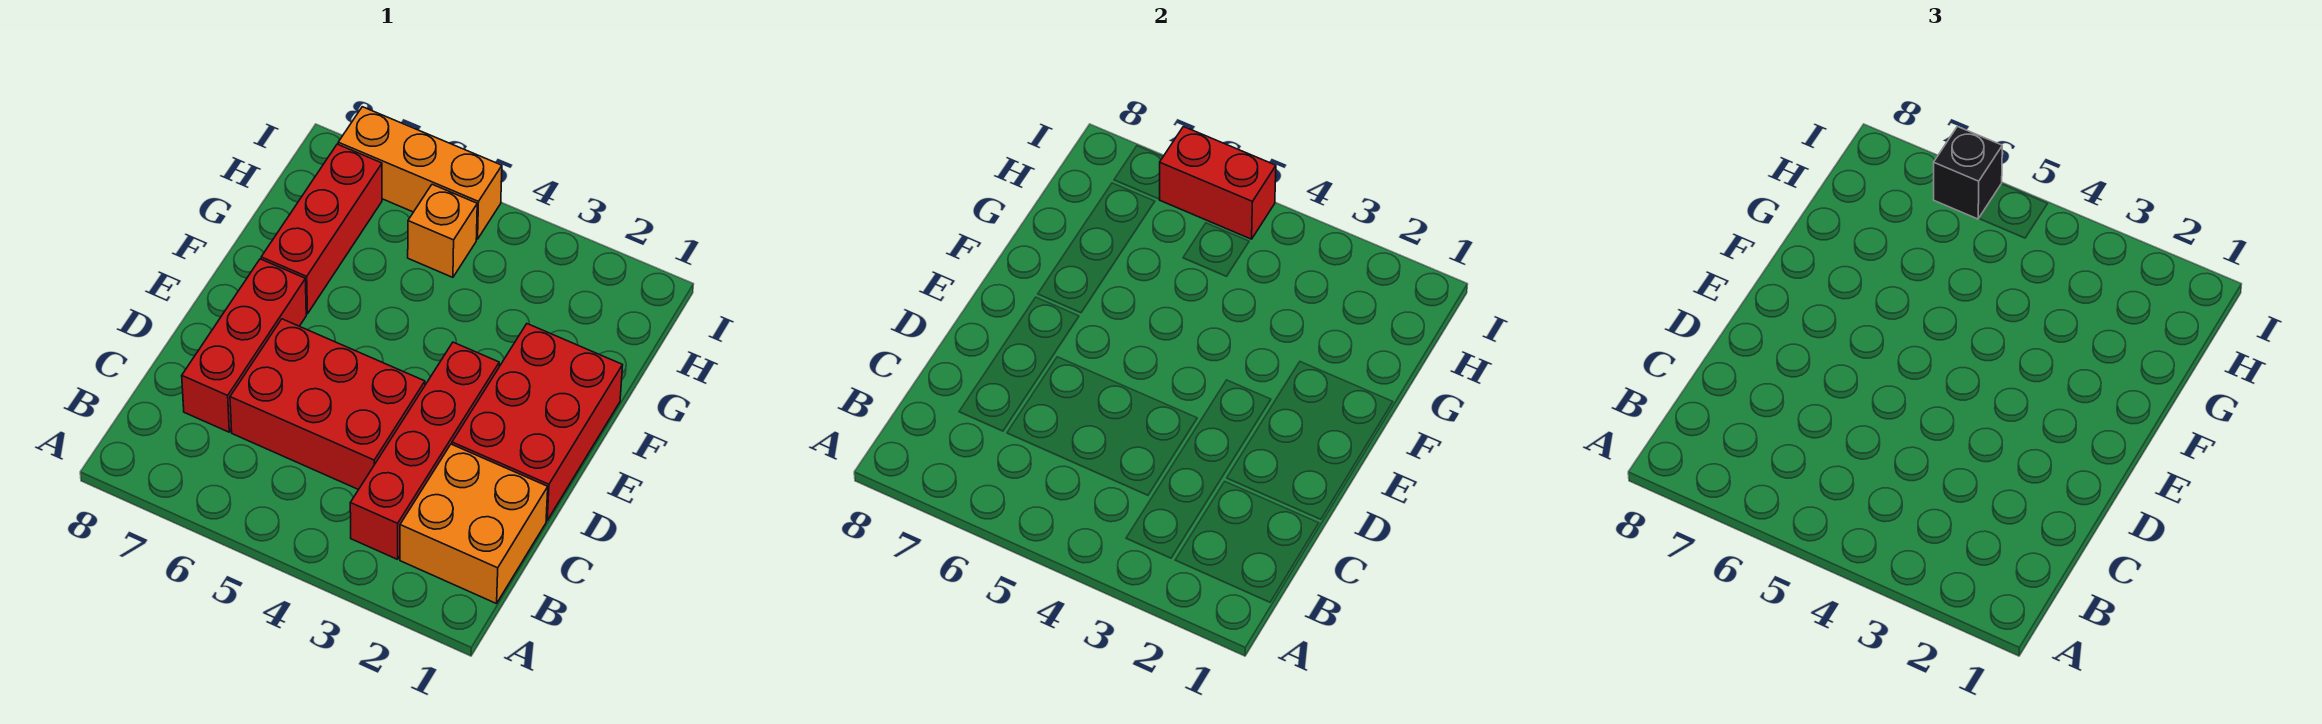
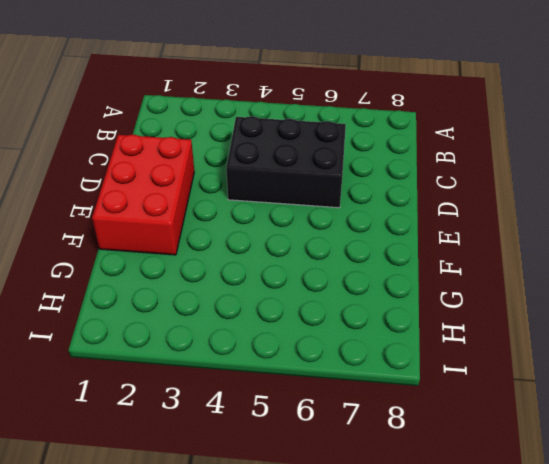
black 2x3 brick [226,116,346,208] -> red 2x3 brick [230,319,425,490]
none -> orange 2x2 brick [400,444,548,604]
none -> red 1x4 brick [350,342,499,559]

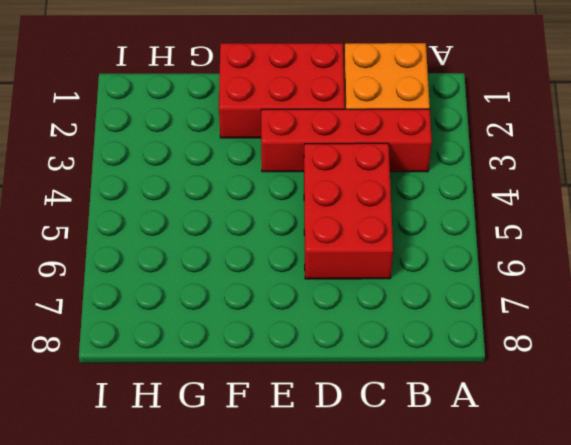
none -> red 1x3 brick [182,259,306,432]
none -> red 1x3 brick [261,144,382,314]

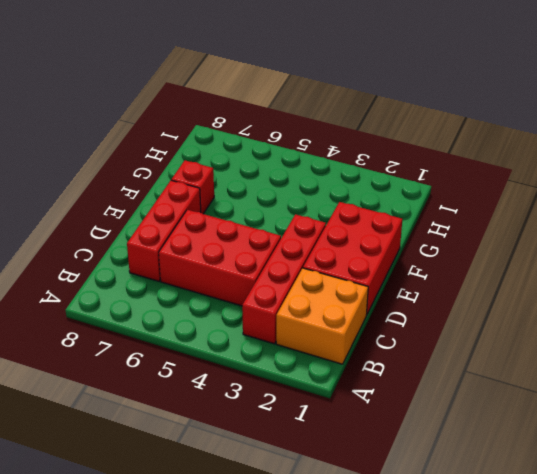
red 1x1 brick [171,160,214,214] -> red 1x3 brick [261,144,382,314]
none -> orange 1x1 brick [408,184,477,277]
none -> orange 1x3 brick [338,107,502,239]

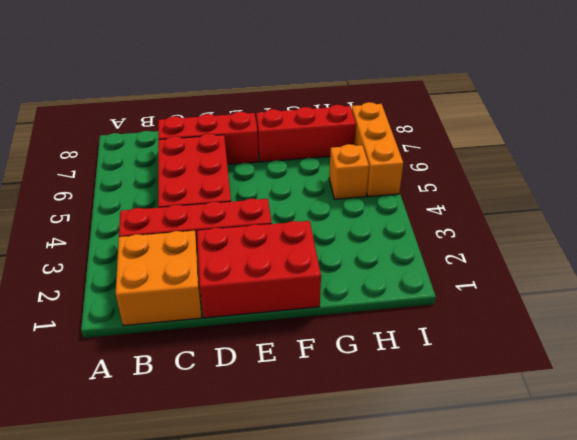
none -> red 1x2 brick [1160,127,1276,239]
none -> black 1x1 brick [1934,127,2002,219]

